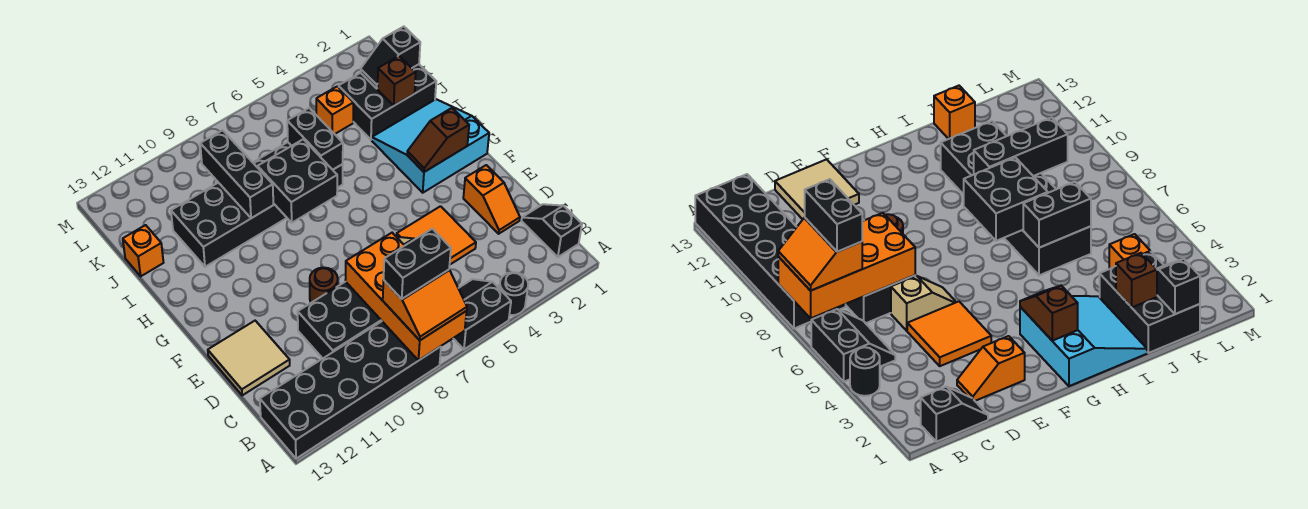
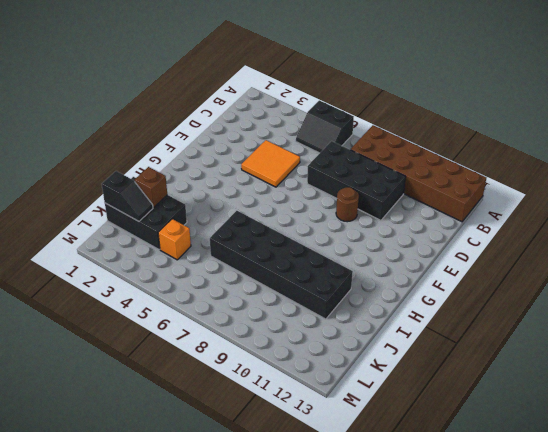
brown 2x6 brick [350,125,486,222] -> black 2x6 brick [260,321,441,459]
none -> black 1x1 round brick [499,272,528,315]
none -> black 1x2 slope [522,204,582,257]
none -> orange 1x2 slope [463,165,520,234]

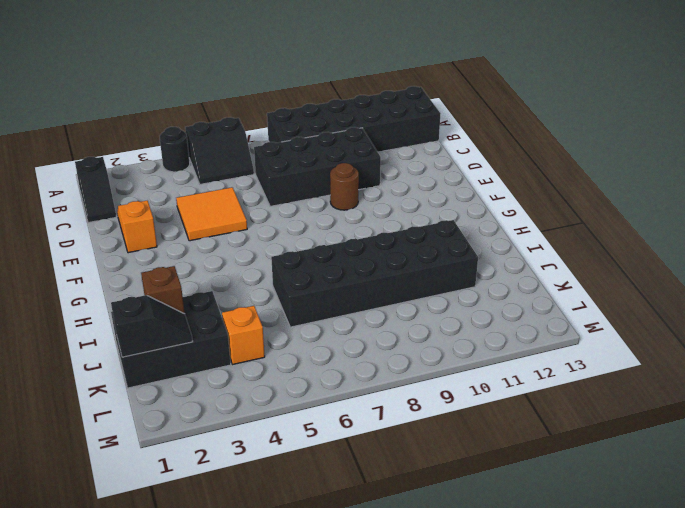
none -> tan 1x2 slope [891,276,956,331]
none -> tan 2x2 tile [208,321,290,395]
none -> cyan 3x3 slope [372,99,489,193]

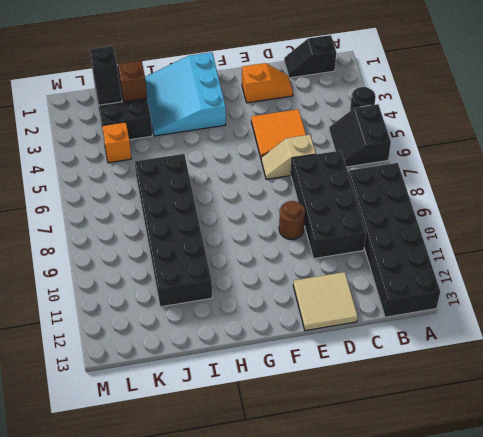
none -> orange 1x1 brick [123,225,164,276]
none -> orange 2x4 brick [345,233,467,361]
none -> brown 1x2 slope [407,108,469,172]

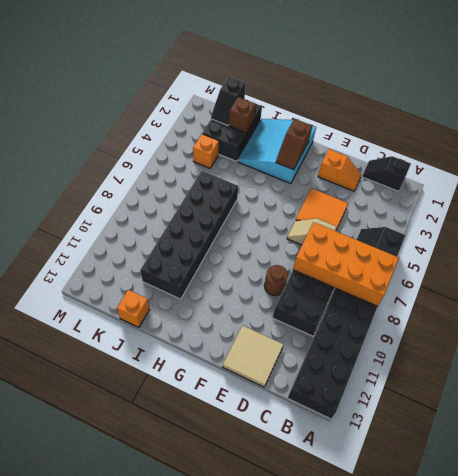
none -> black 1x1 round brick [499,272,528,315]
none -> black 2x2 brick [258,139,337,223]
none -> black 1x2 brick [287,108,343,170]

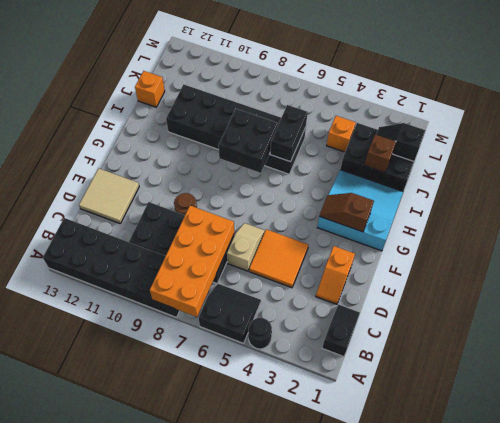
none -> black 1x3 brick [200,130,273,218]
none -> orange 2x2 slope [383,270,467,340]
none -> black 1x2 brick [384,229,451,299]

